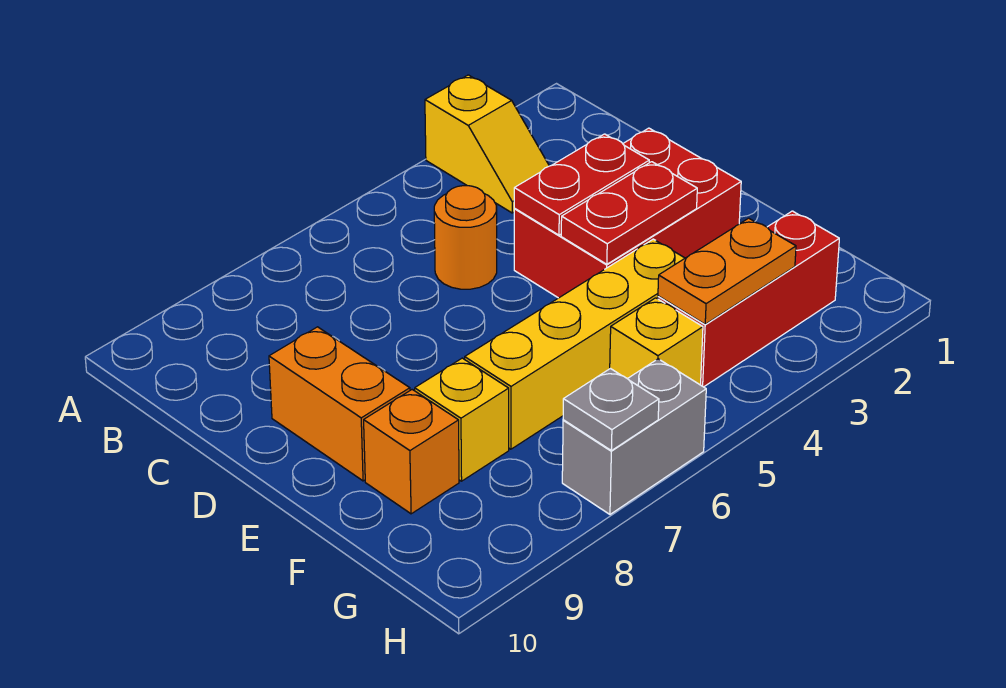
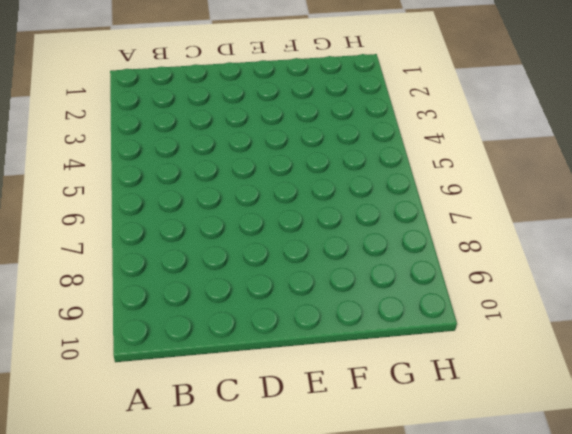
none -> yellow 1x2 slope [425,75,549,213]
none -> orange 1x1 round brick [434,186,497,289]
none -> red 2x3 brick [514,128,741,298]

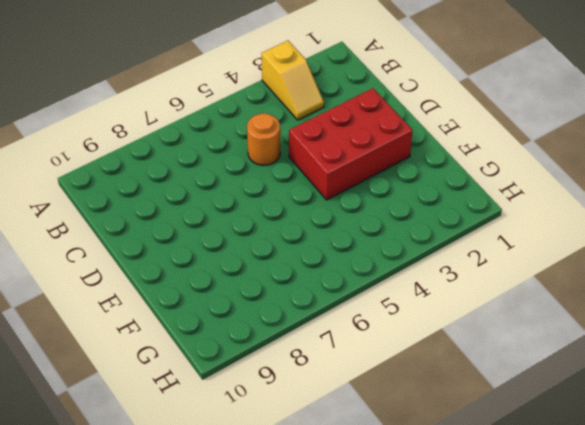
none -> orange 1x2 brick [269,327,410,481]
none -> yellow 1x4 brick [465,239,685,449]
none -> yellow 1x1 brick [415,358,509,481]

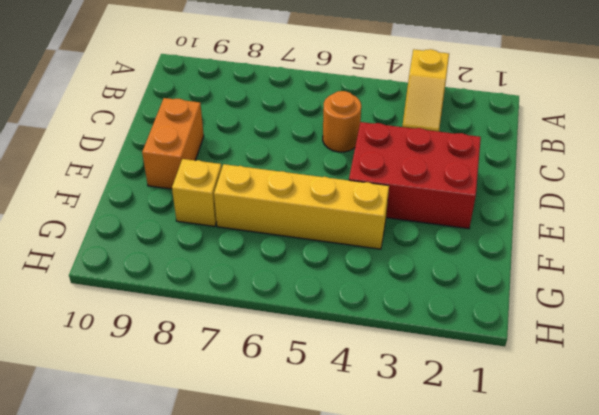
none -> orange 1x1 brick [364,390,459,514]
none -> red 1x3 brick [658,211,839,387]
none -> yellow 1x1 brick [610,298,703,385]

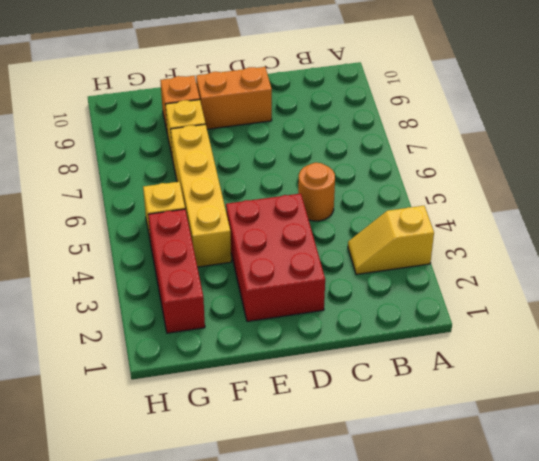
none -> grey 1x2 brick [562,359,706,514]
none -> red 1x2 plate [514,134,649,235]
none -> red 1x2 plate [561,162,697,264]

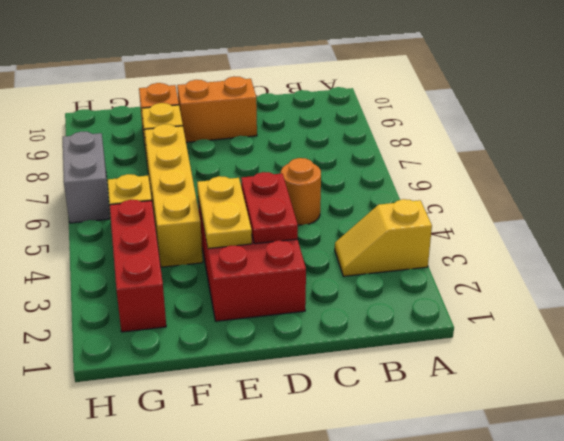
yellow 1x2 plate [197,176,252,249] -> red 1x2 plate [561,162,697,264]
none -> orange 1x2 plate [658,218,796,324]
none -> grey 1x1 plate [563,369,659,451]

